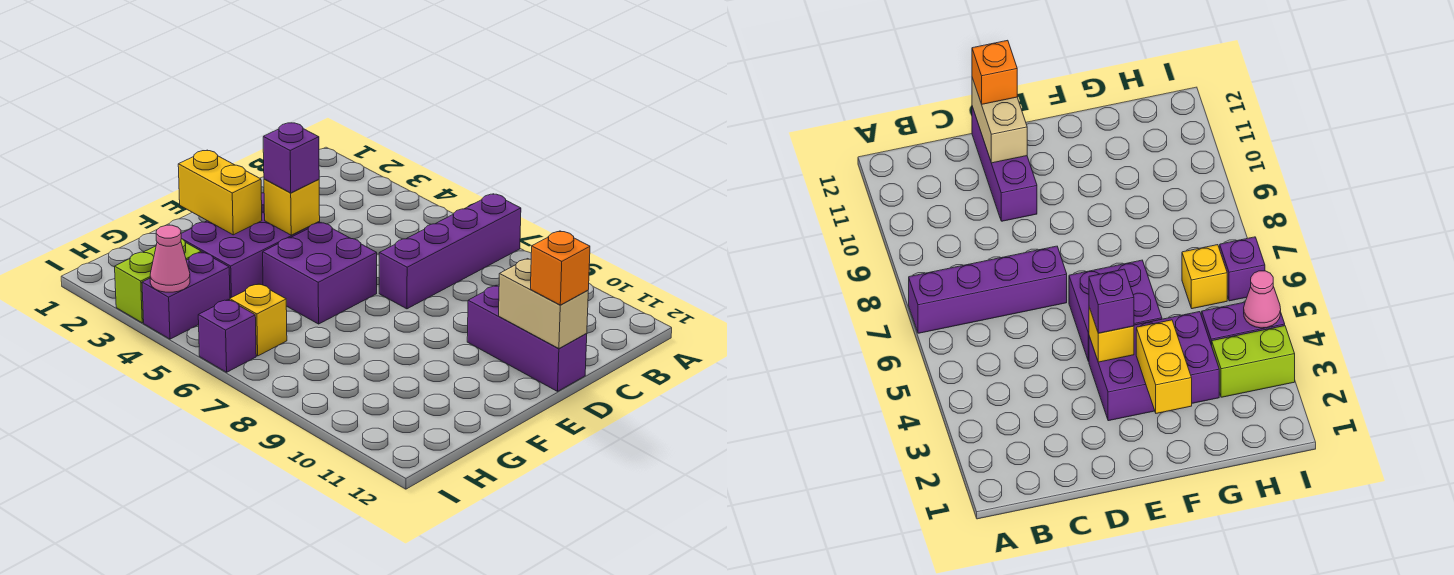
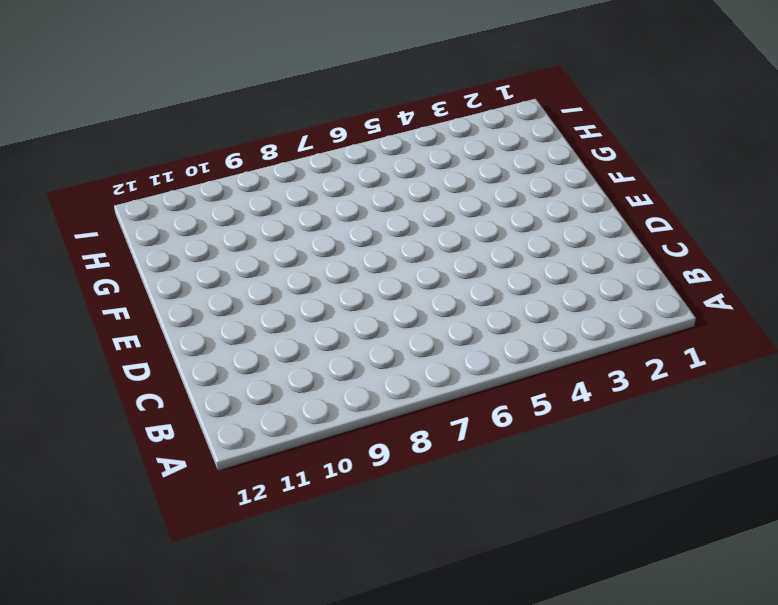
none -> purple 1x4 brick [379,194,521,309]
none -> purple 1x3 brick [467,285,587,391]
none -> purple 2x3 brick [181,193,320,298]

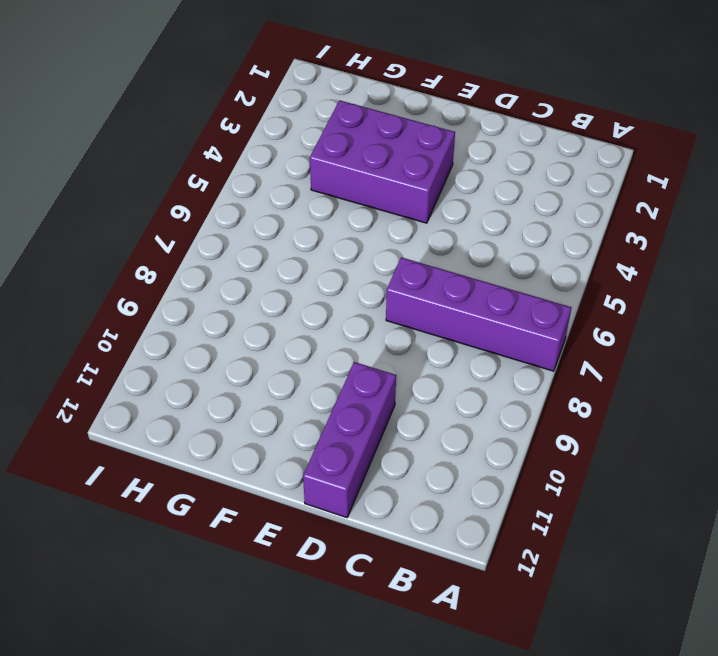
none -> purple 2x2 brick [263,223,377,324]
none -> lime 1x2 brick [115,239,201,323]
none -> purple 1x2 brick [142,252,230,339]

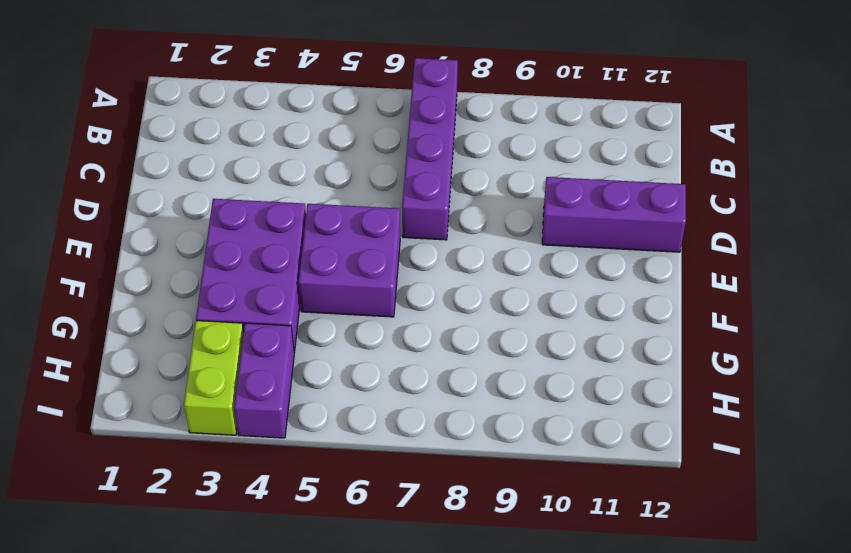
none -> yellow 1x1 brick [230,284,287,356]
none -> purple 1x1 brick [198,300,256,372]
none -> tan 1x2 brick [499,259,588,349]

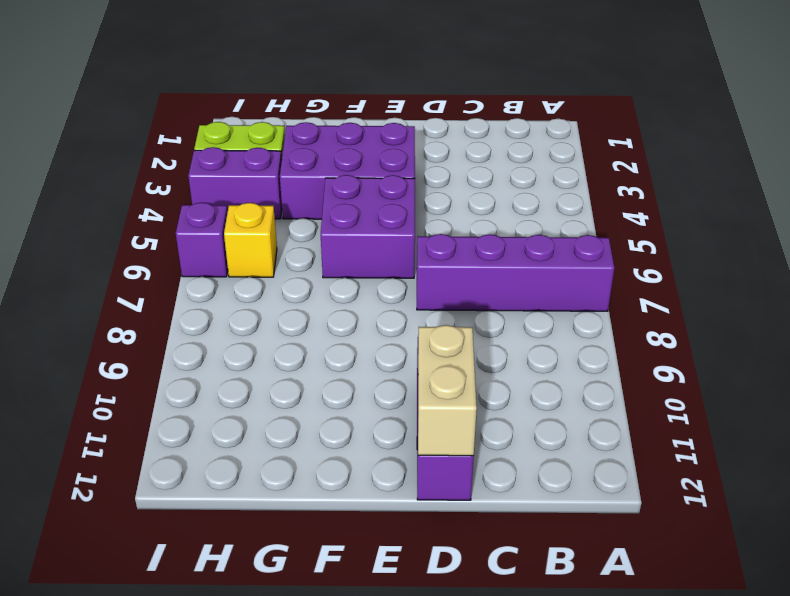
none -> yellow 1x1 brick [264,179,320,235]
none -> yellow 1x2 brick [178,150,262,235]
none -> pink 1x1 cone [150,225,190,292]

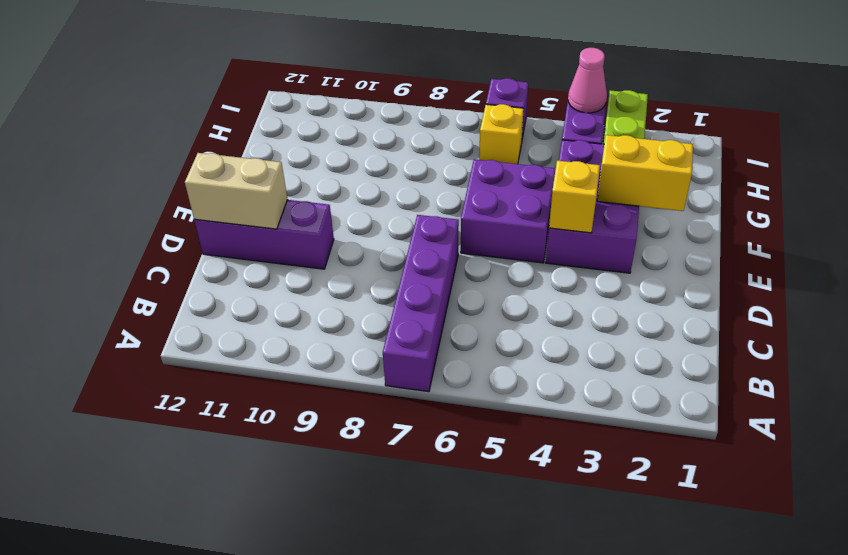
none -> orange 1x1 brick [531,231,590,305]
none -> purple 1x1 brick [263,123,319,193]

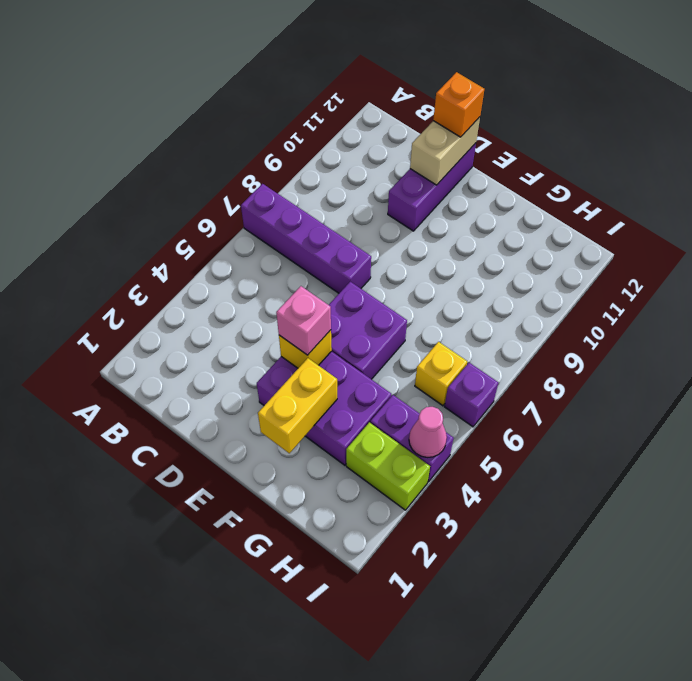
pink 1x1 brick [276,286,331,355] -> purple 1x1 brick [263,123,319,193]

